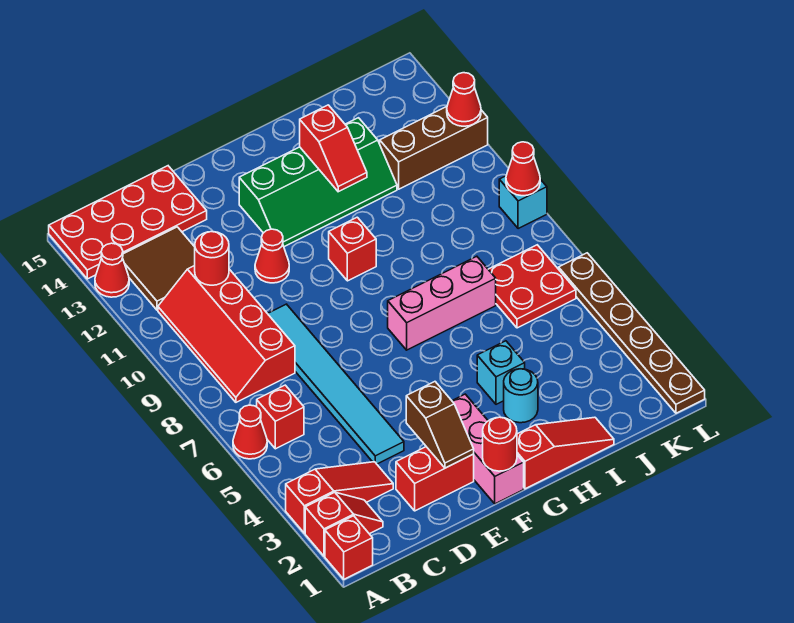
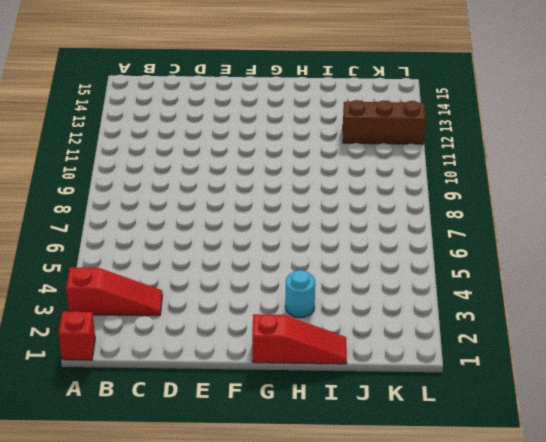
none -> red 1x2 slope [305,492,383,556]
none -> red 1x1 cone [233,405,267,459]
none -> red 1x1 cone [95,243,129,297]

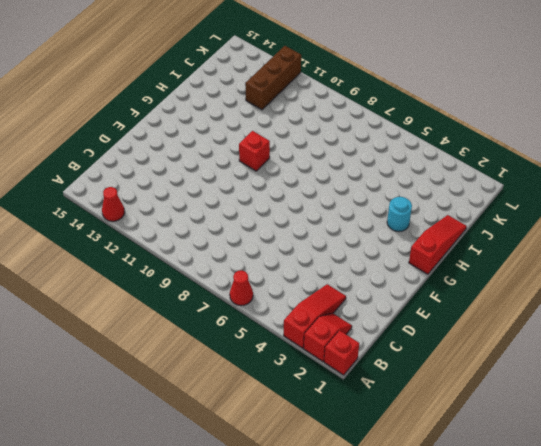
none -> red 2x4 plate [49,166,207,279]
none -> red 1x1 brick [257,385,304,449]
none -> red 2x4 slope [158,266,295,402]

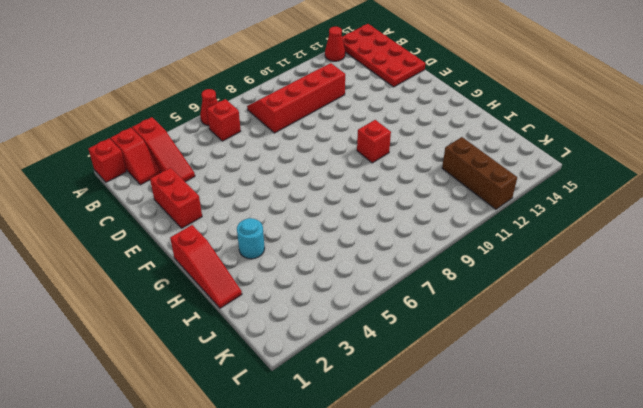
none -> brown 2x2 tile [123,227,195,310]
none -> cyan 1x6 tile [268,304,404,464]
none -> red 1x1 cone [255,229,289,283]

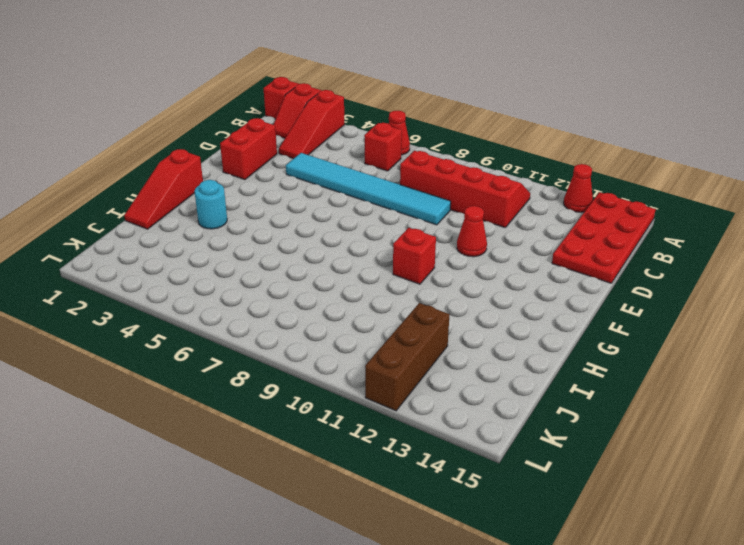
none -> brown 2x2 tile [123,227,195,310]
none -> pink 1x3 brick [452,394,524,504]
none -> green 2x4 slope [239,118,397,247]

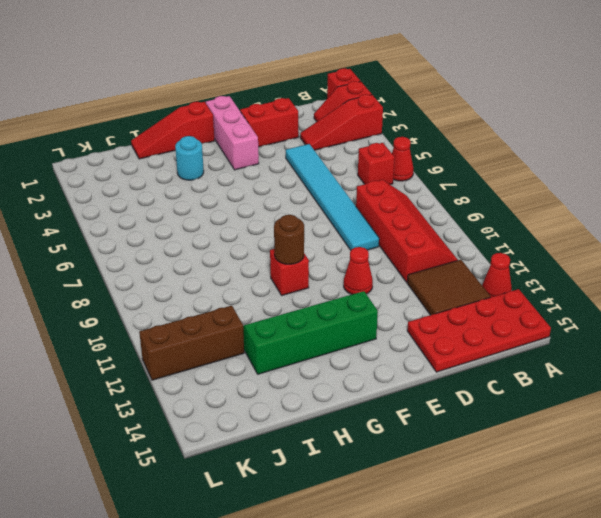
brown 1x1 round brick [274,215,304,264] -> none
none -> pink 1x3 brick [388,256,496,350]
none -> cyan 1x1 brick [477,341,525,404]
none -> red 2x2 plate [488,245,576,328]

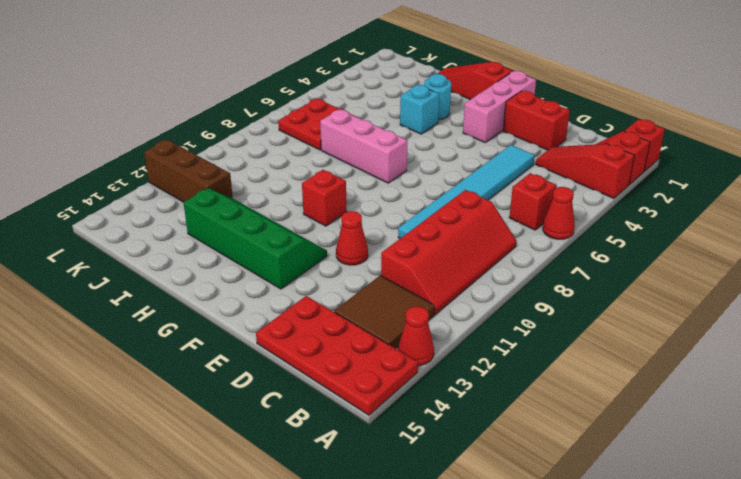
none -> brown 1x6 plate [559,253,705,413]
none -> cyan 1x1 brick [499,176,547,229]
none -> red 1x1 round brick [195,232,229,285]

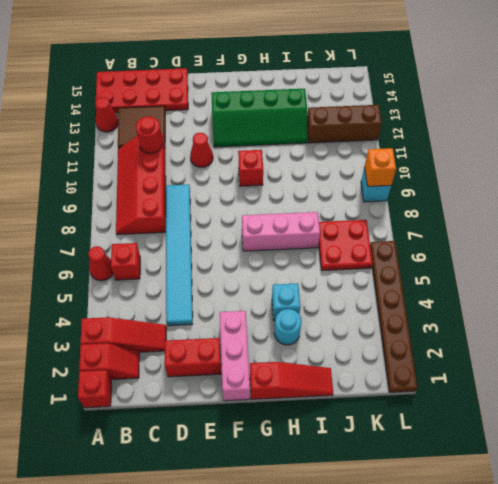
orange 1x1 brick [365,148,396,186] -> red 1x1 cone [506,142,540,196]
none -> brown 1x2 slope [406,382,474,468]
none -> red 1x1 round brick [483,417,517,471]
none -> red 1x2 slope [300,105,367,192]

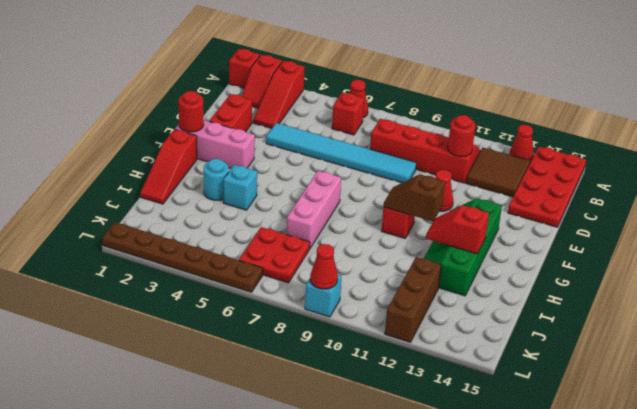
brown 1x2 slope [384,174,445,221] -> brown 1x2 slope moved to [406,382,474,468]
none -> red 1x1 cone [447,73,481,126]

